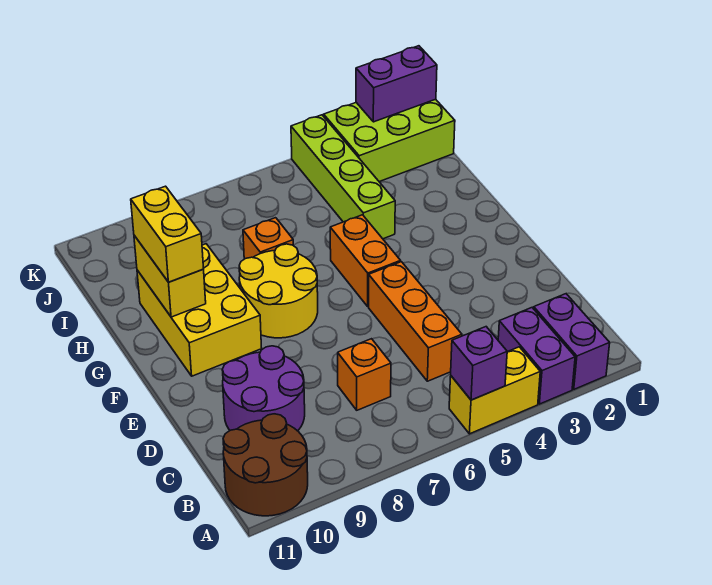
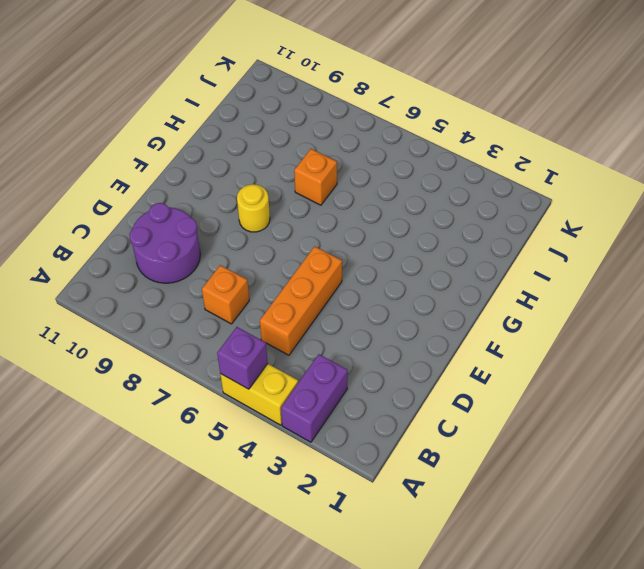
yellow 1x1 round brick [237,184,270,232] -> yellow 2x2 round brick [239,244,318,338]
none -> purple 1x2 brick [534,294,610,389]
none -> brown 2x2 round brick [223,414,308,516]
none -> orange 1x2 brick [330,215,401,306]

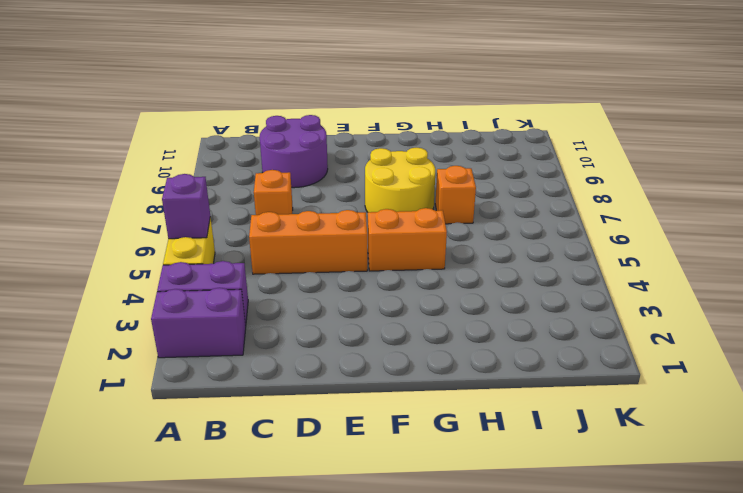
none -> brown 2x2 round brick [223,414,308,516]
none -> yellow 2x3 brick [137,244,262,376]
none -> lime 1x4 brick [291,115,395,239]

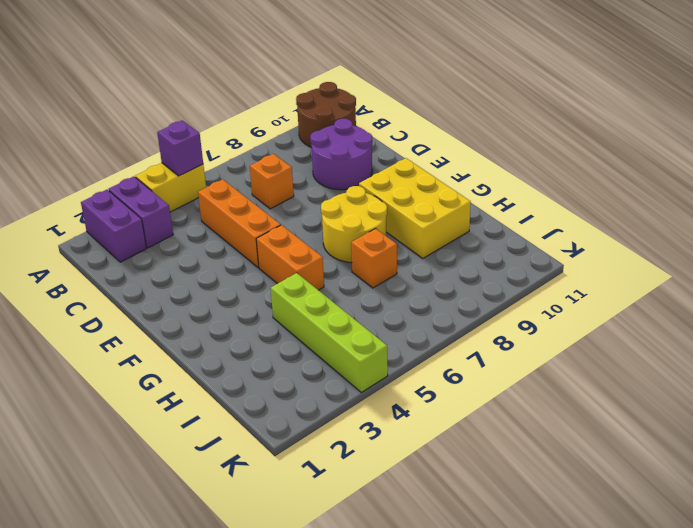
none -> lime 2x3 brick [324,99,455,182]
none -> yellow 1x2 brick [134,235,206,317]
none -> purple 1x2 brick [356,46,437,122]

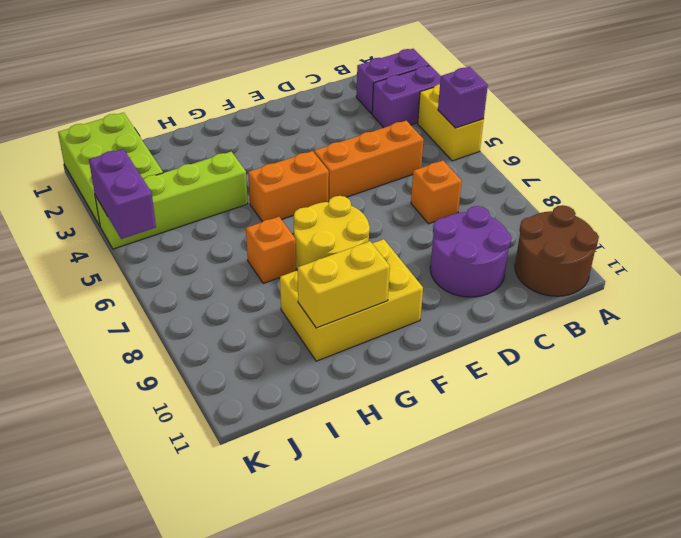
purple 1x2 brick [89,149,156,239] -> purple 1x2 brick moved to [356,46,437,122]
none -> yellow 1x2 brick [131,186,204,282]

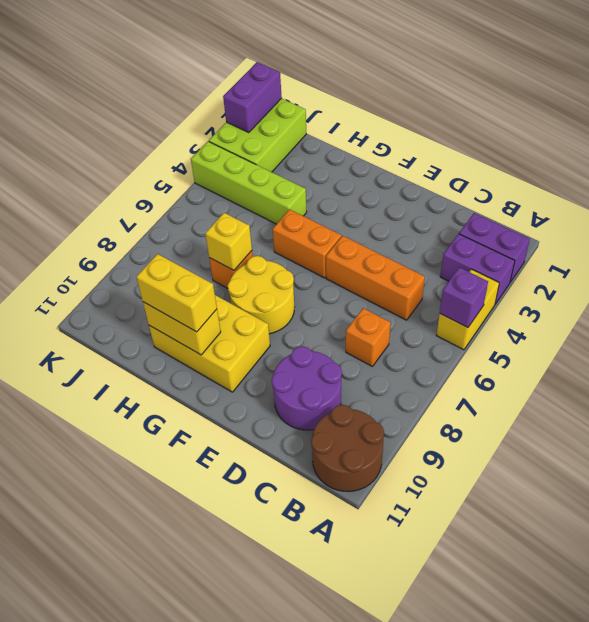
yellow 1x1 brick [205,213,252,270] -> none

